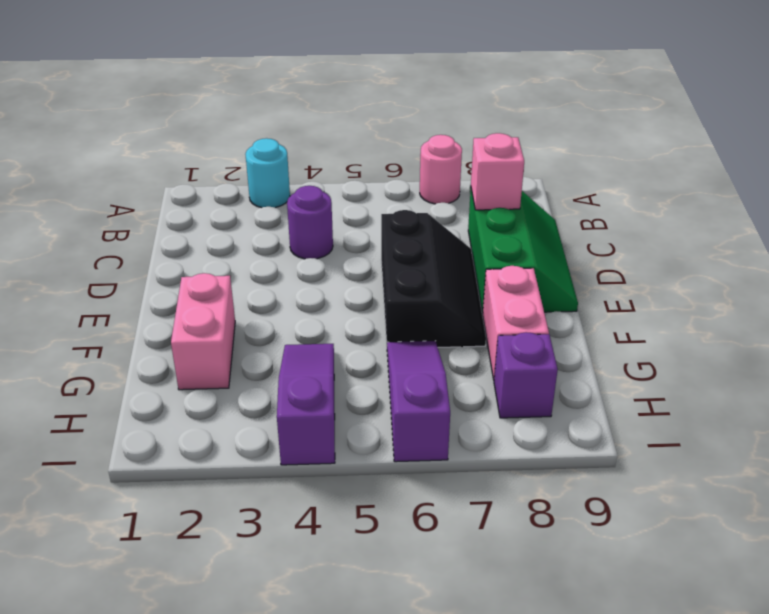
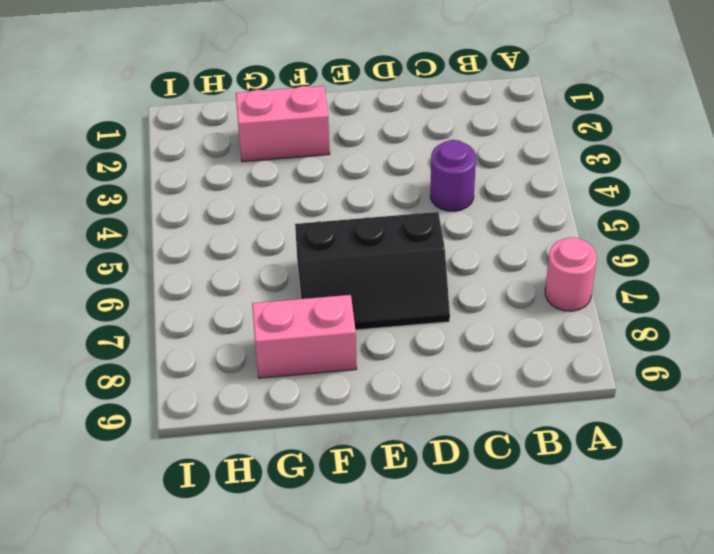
none -> cyan 1x1 round brick [245,138,290,208]
none -> green 2x3 slope [468,189,578,314]

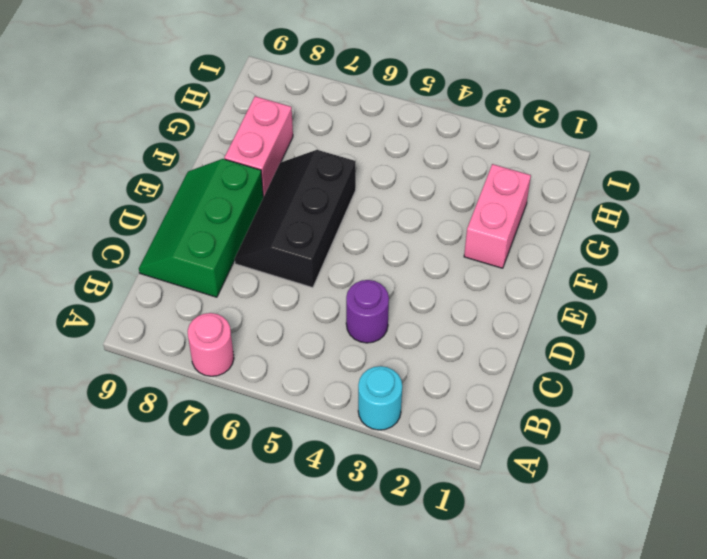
none -> purple 1x3 slope [277,344,335,465]
none -> purple 1x3 slope [387,341,450,462]

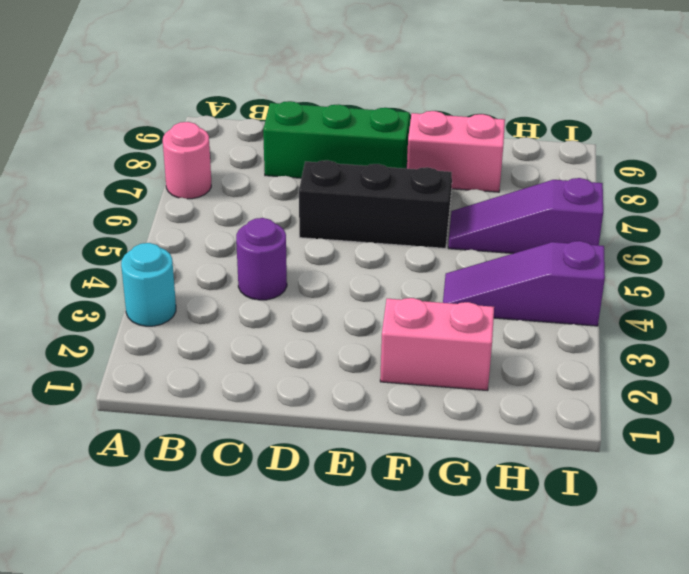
none -> purple 1x1 brick [494,332,558,418]
none -> pink 1x1 brick [471,133,524,210]

